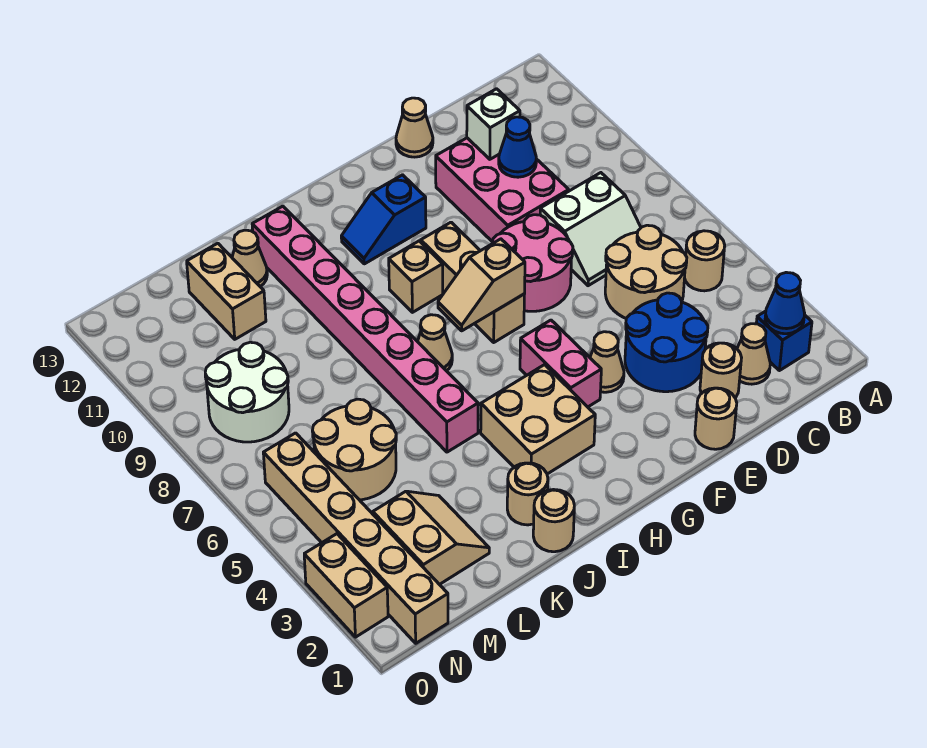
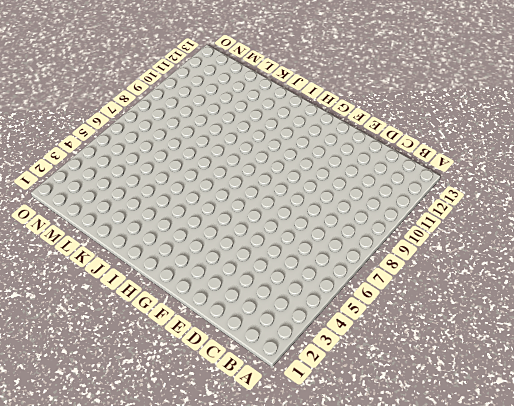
none -> blue 1x1 brick [756,311,812,371]
none -> tan 1x1 round brick [685,231,725,291]
none -> tan 1x1 cone [737,324,770,384]
none -> tan 2x2 round brick [605,225,687,318]

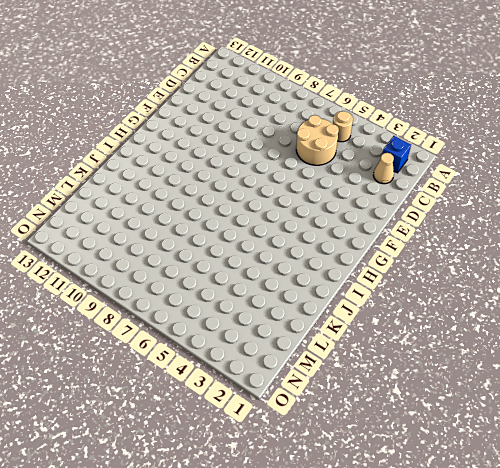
none -> white 2x2 slope [540,173,641,286]
none -> tan 1x1 round brick [700,343,742,398]
none -> blue 2x2 round brick [625,293,708,392]
none -> pink 2x3 brick [436,138,569,242]

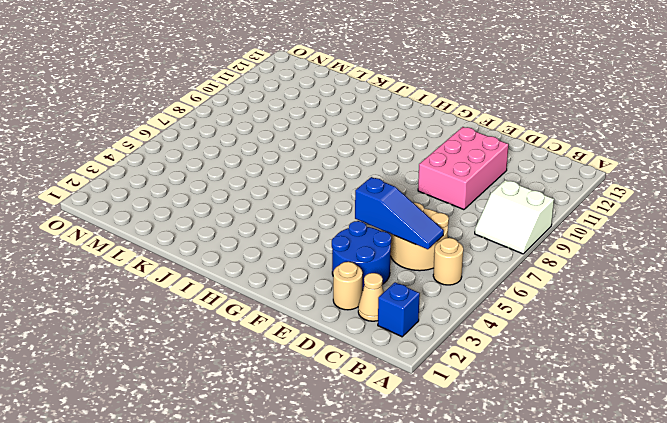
white 2x2 slope [475,180,554,254] -> white 2x2 slope moved to [540,173,641,286]
blue 1x3 slope [355,177,444,249] -> none
none -> tan 1x1 round brick [695,388,737,449]
none -> pink 2x2 round brick [492,215,573,311]
none -> tan 1x1 cone [396,98,433,157]
none -> tan 1x1 cone [590,332,624,392]

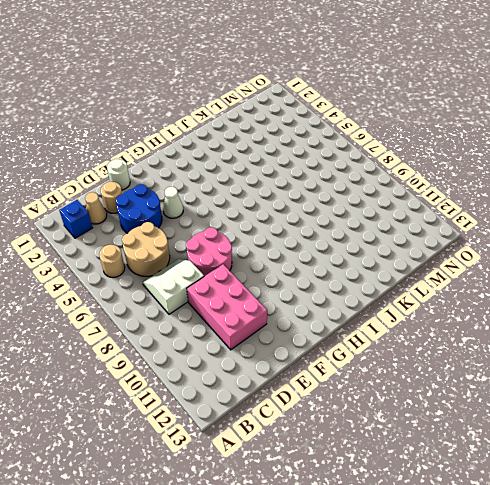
white 1x1 round brick [107,159,130,190] -> tan 1x1 round brick [695,388,737,449]
white 1x1 cone [163,187,183,218] -> tan 1x1 cone [590,332,624,392]
none -> tan 1x1 cone [396,98,433,157]
none -> pink 1x2 brick [520,320,601,407]
none -> tan 1x3 brick [421,222,524,342]
none -> blue 1x2 slope [341,175,426,264]

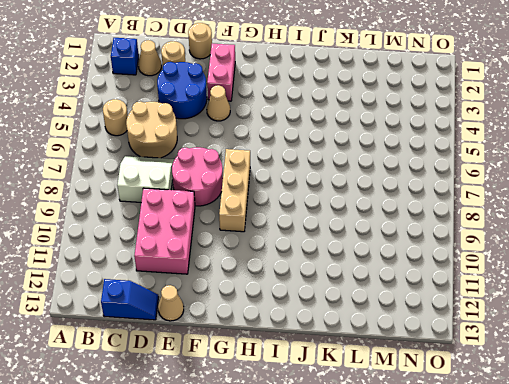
blue 1x2 slope [101,279,158,320] -> blue 1x2 slope moved to [341,175,426,264]
pink 1x2 brick [207,44,235,101] -> pink 1x2 brick moved to [520,320,601,407]
none -> tan 2x2 brick [481,365,595,474]
none -> tan 1x1 brick [389,241,443,312]
none -> tan 1x1 cone [417,315,452,371]
none -> tan 1x1 round brick [533,490,574,552]

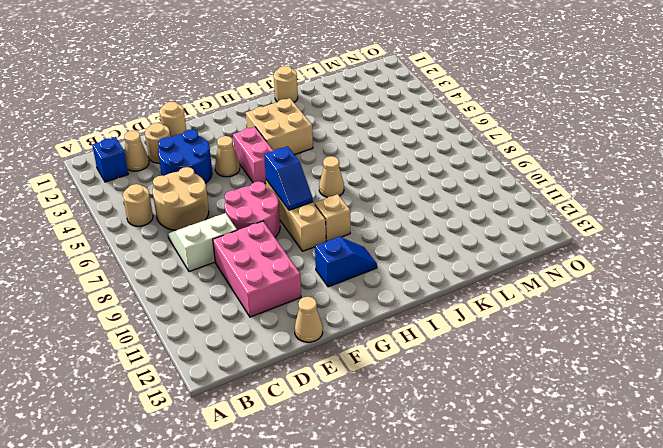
blue 1x2 slope [264,146,313,210] -> tan 1x2 slope [438,239,525,331]
none -> tan 1x1 round brick [507,463,548,525]
none -> pink 1x8 brick [252,206,478,452]
none -> tan 1x1 cone [232,230,267,286]
none -> tan 2x2 slope [373,491,489,585]

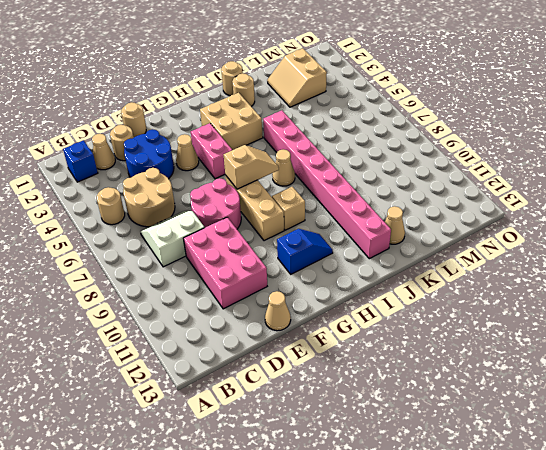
none -> tan 2x2 round brick [312,399,396,500]
none -> tan 1x2 brick [187,243,266,339]
none -> white 2x2 round brick [205,342,289,442]
none -> tan 1x6 brick [263,433,448,643]

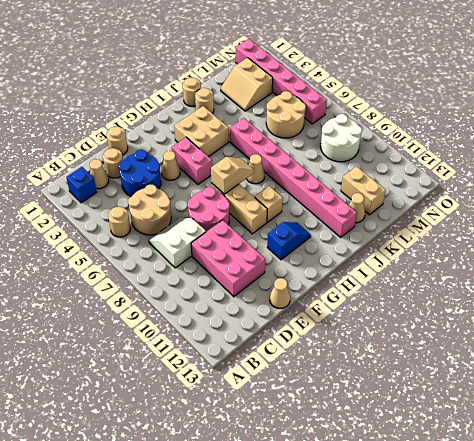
pink 1x6 brick [236,39,327,124] -> tan 1x6 brick [263,433,448,643]
none -> tan 1x2 brick [304,534,388,637]
none -> blue 1x1 cone [765,272,805,334]
none -> blue 1x1 cone [499,117,536,177]
none -> white 1x1 brick [467,89,520,159]

